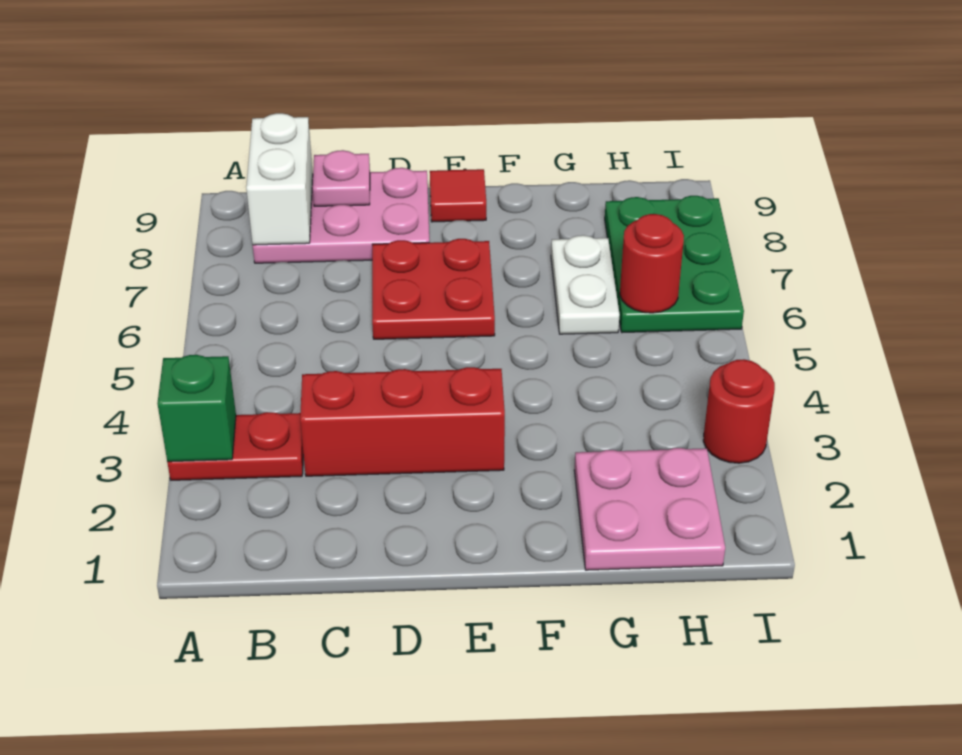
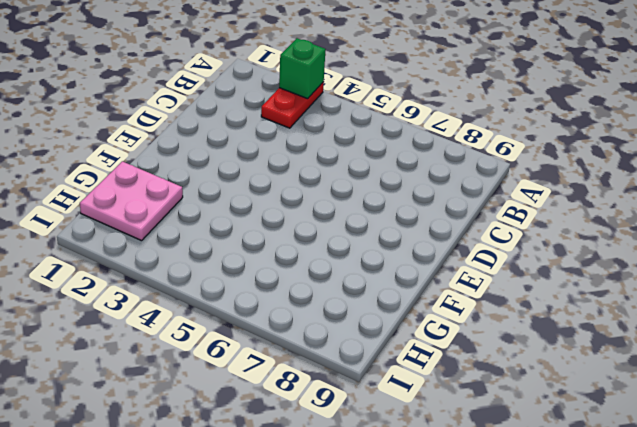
none -> pink 2x3 plate [253,168,429,263]
none -> red 1x3 brick [300,367,505,476]
none -> red 2x2 plate [372,239,495,339]

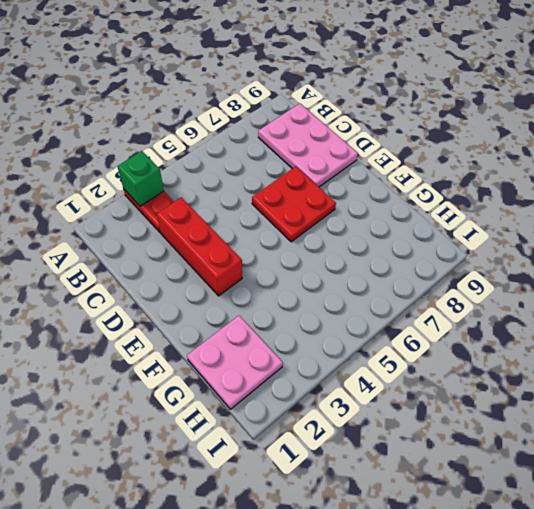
none -> red 1x1 tile [430,169,486,222]
none -> white 1x2 plate [551,235,620,334]
none -> green 2x3 plate [605,196,744,333]

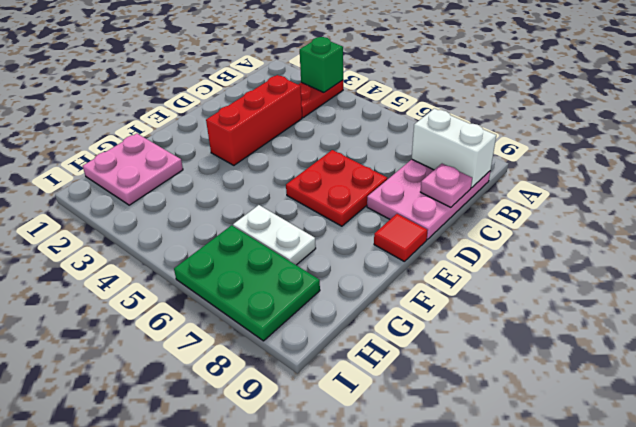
none -> red 1x1 round brick [703,359,775,463]
none -> red 1x1 round brick [620,214,684,313]

